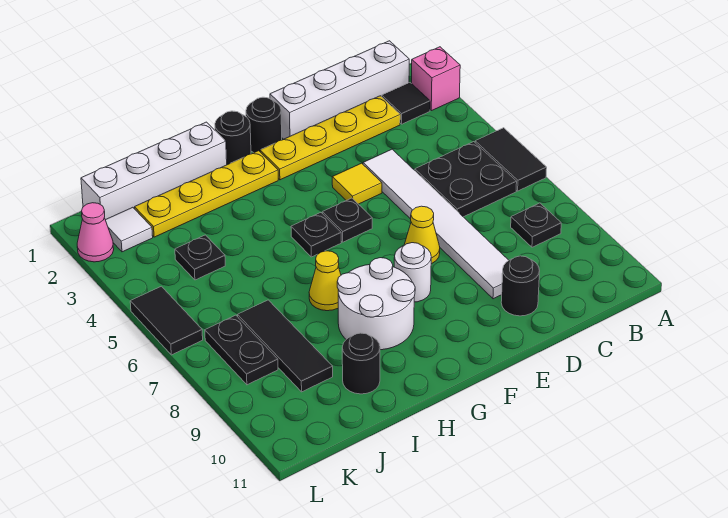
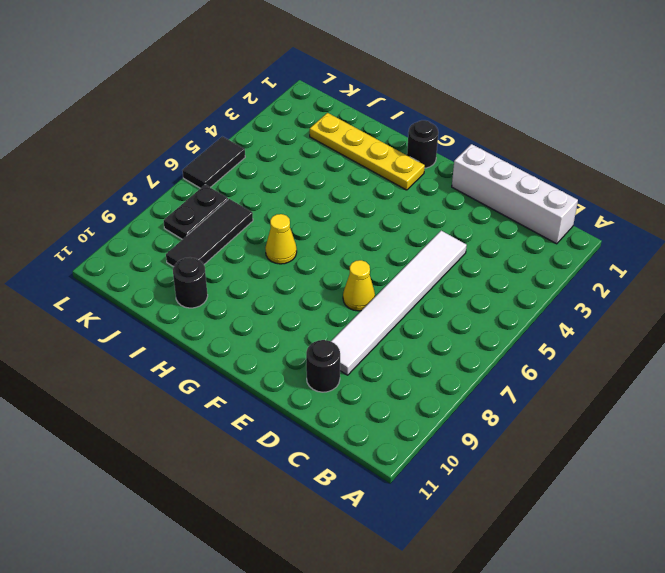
none -> pink 1x1 brick [412,47,460,111]
none -> black 1x2 tile [475,128,547,191]
none -> black 1x1 tile [382,83,430,124]

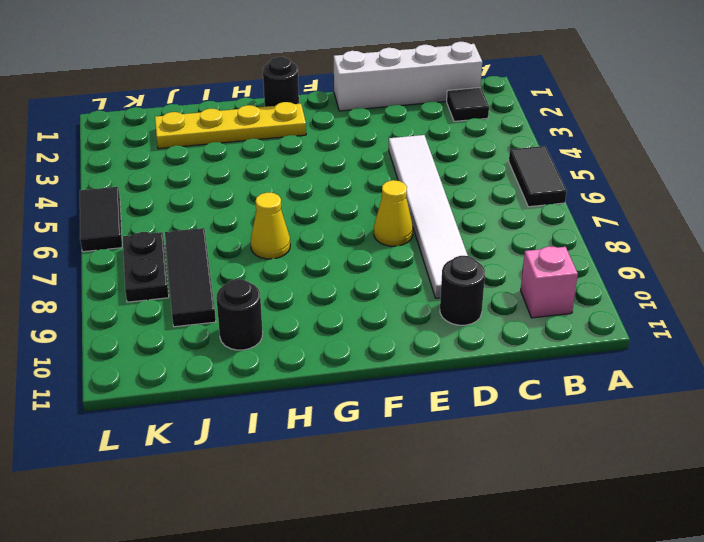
pink 1x1 brick [521,246,578,318] -> pink 1x1 brick moved to [412,47,460,111]
none -> black 2x2 plate [415,142,517,217]
none -> black 1x1 plate [511,203,561,247]
none -> yellow 1x4 plate [260,96,400,180]

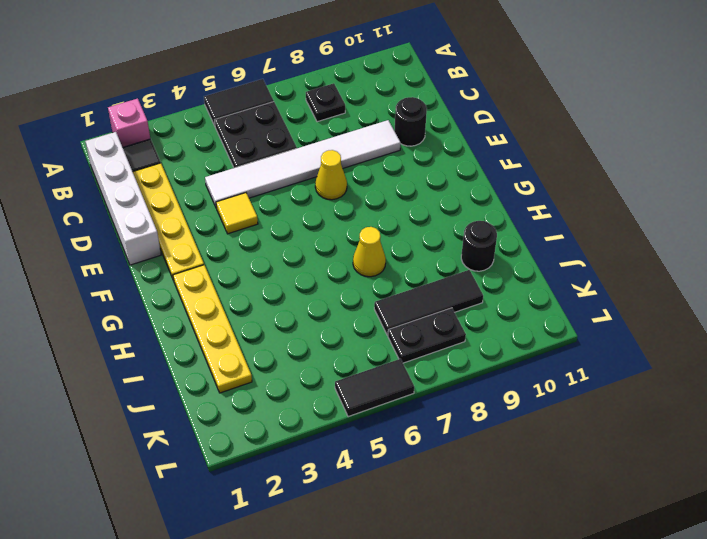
none -> black 1x1 round brick [246,97,282,153]
none -> black 1x1 plate [322,198,372,242]
none -> white 1x1 round brick [394,243,431,302]

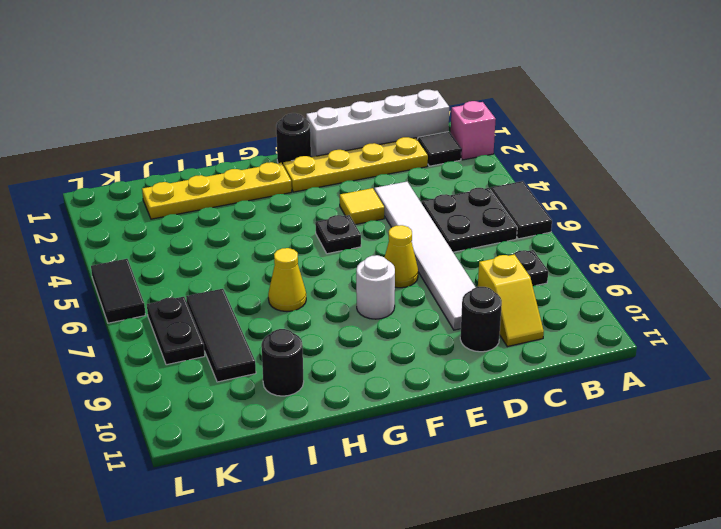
yellow 1x2 slope [478,254,544,347] -> none
none -> black 1x1 round brick [215,111,251,165]
none -> black 1x1 plate [291,213,341,257]
none -> white 2x2 round brick [337,258,415,350]

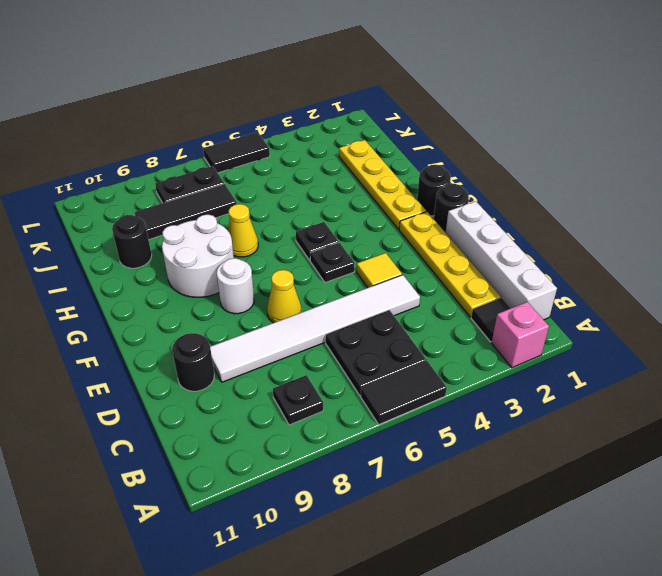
none -> white 1x4 brick [81,122,227,220]
none -> black 1x1 plate [175,235,225,280]
none -> white 1x1 tile [106,207,153,252]

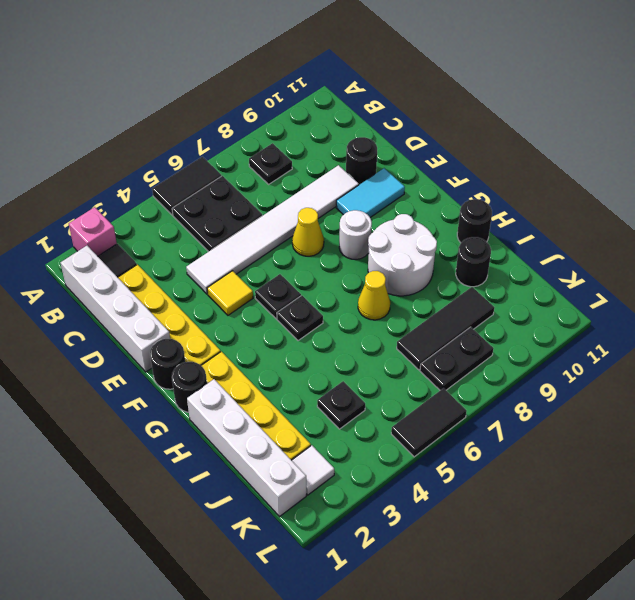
cyan 1x2 tile [336,168,405,218] -> none
black 1x1 round brick [457,199,492,243] -> none
none -> pink 1x1 cone [77,203,114,262]

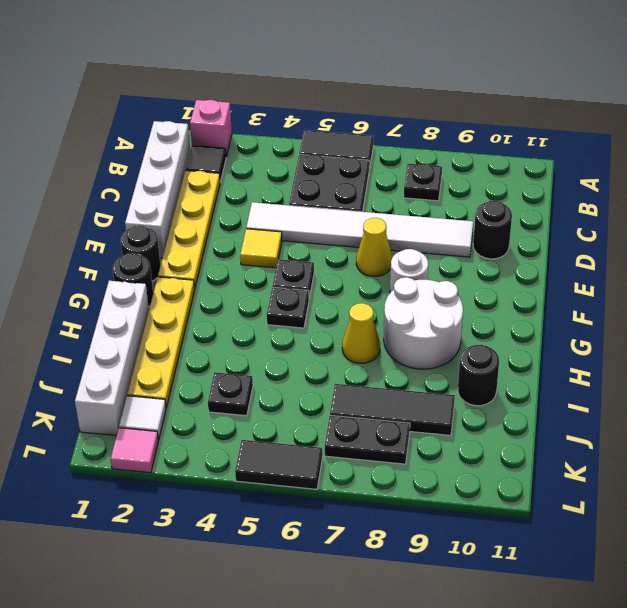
pink 1x1 tile [111,428,159,473] -> pink 1x1 cone [77,203,114,262]

